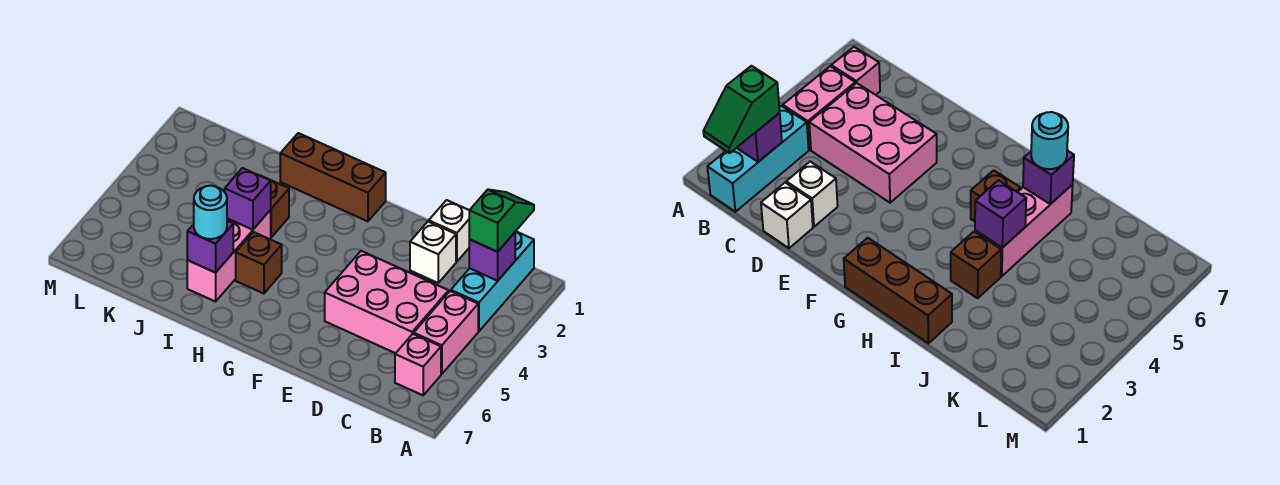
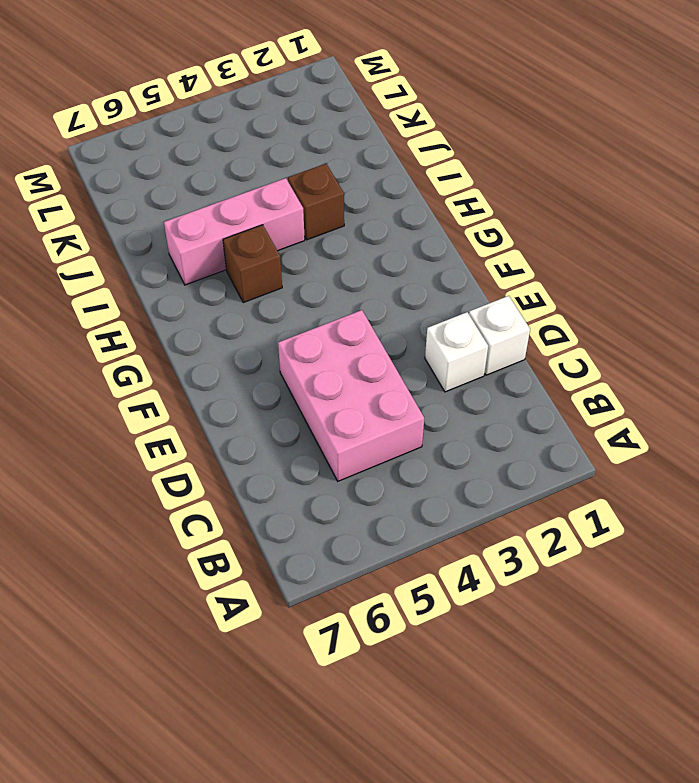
none -> cyan 1x3 brick [451,231,534,331]
none -> pink 1x2 brick [414,291,478,374]
none -> pink 1x1 brick [395,334,441,395]

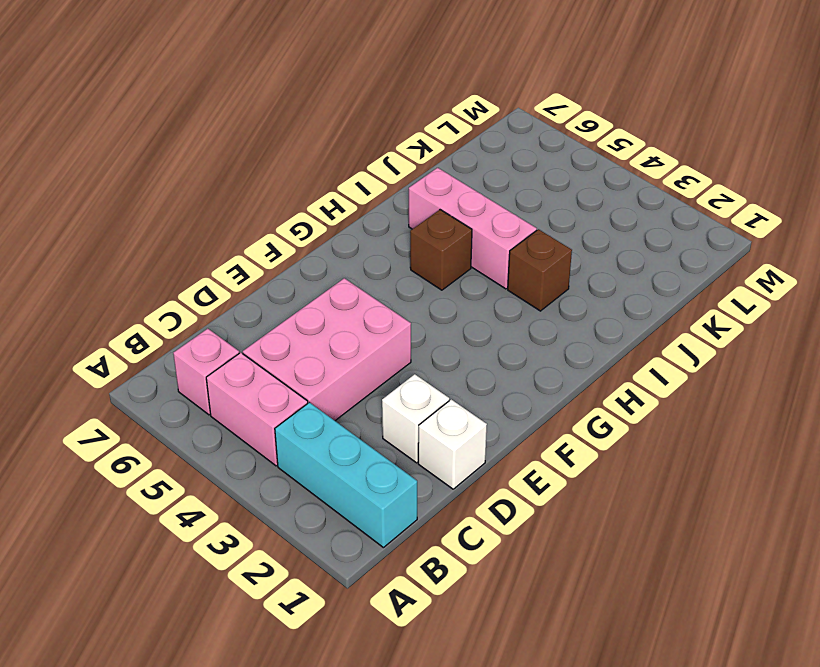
none -> brown 1x3 brick [280,133,386,221]
none -> purple 1x1 brick [469,233,515,281]
none -> purple 1x1 brick [225,168,271,230]

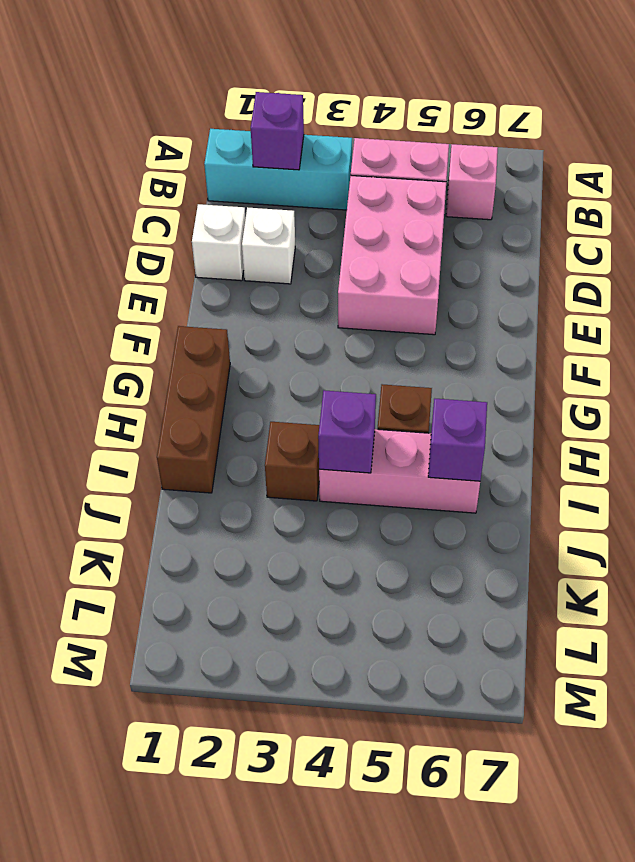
none -> green 1x2 slope [469,190,534,252]
none -> cyan 1x1 round brick [194,186,227,239]

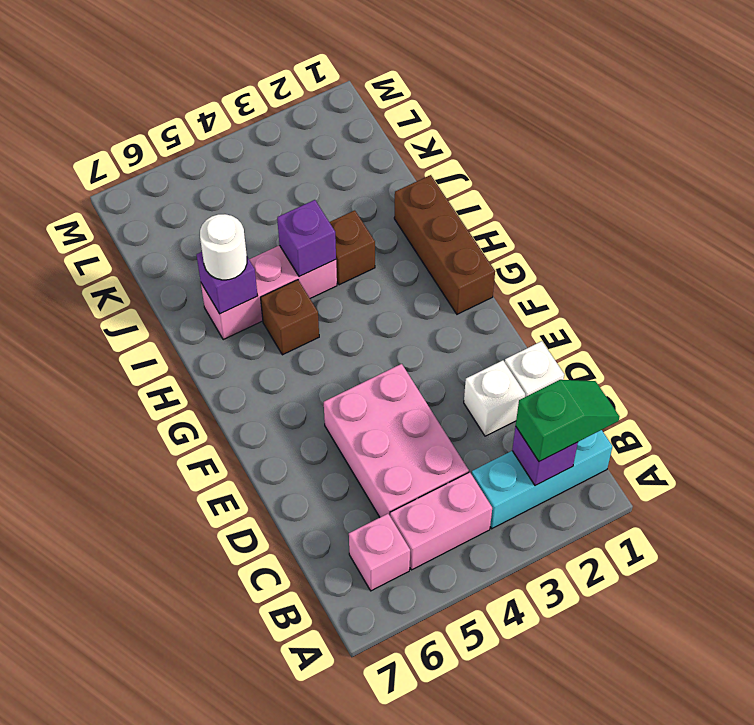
white 1x1 round brick [200,214,247,280] -> cyan 1x1 round brick [194,186,227,239]

